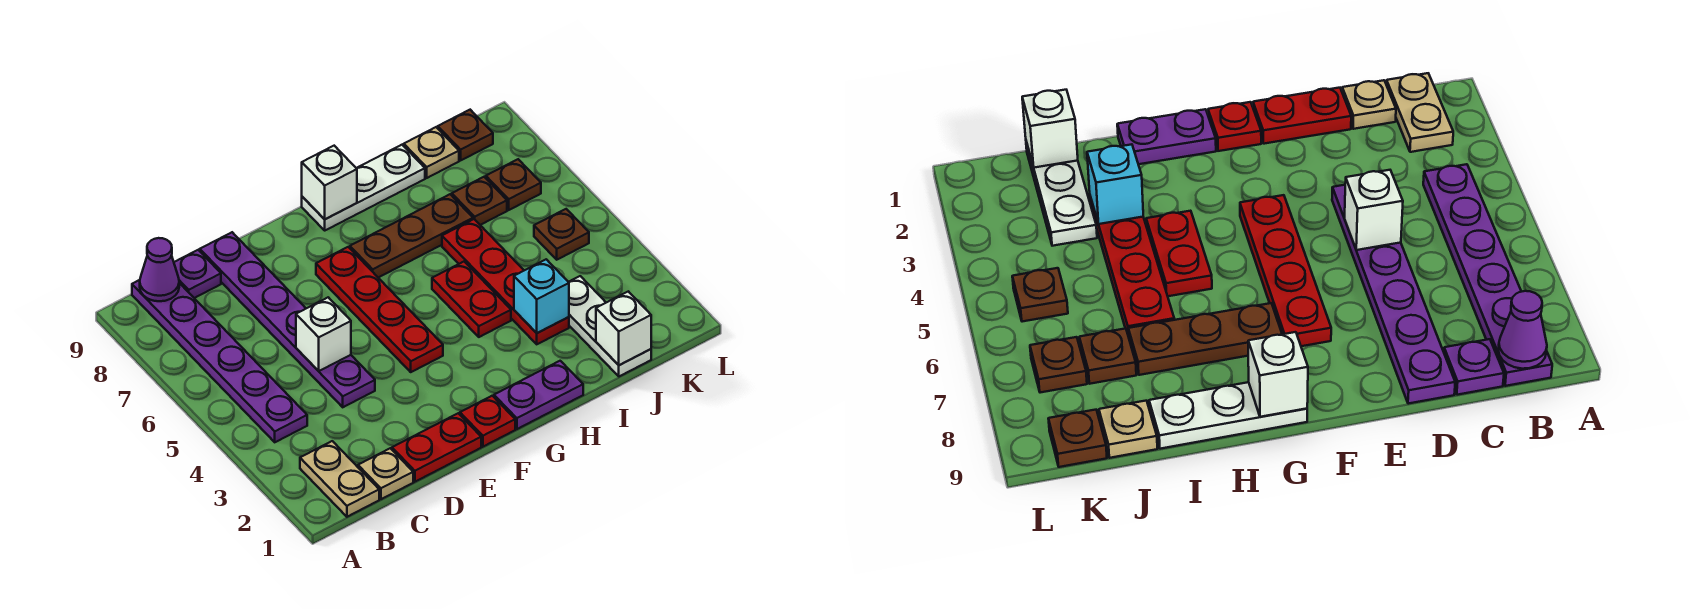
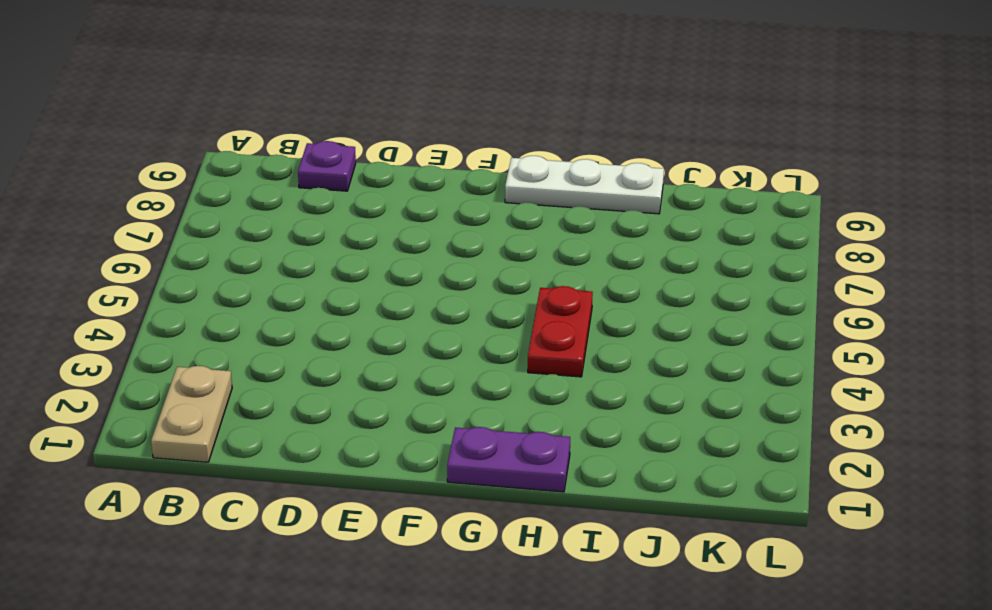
none -> purple 1x6 plate [132,280,307,442]
none -> tan 1x1 plate [358,448,413,499]
none -> red 1x2 plate [392,413,481,482]

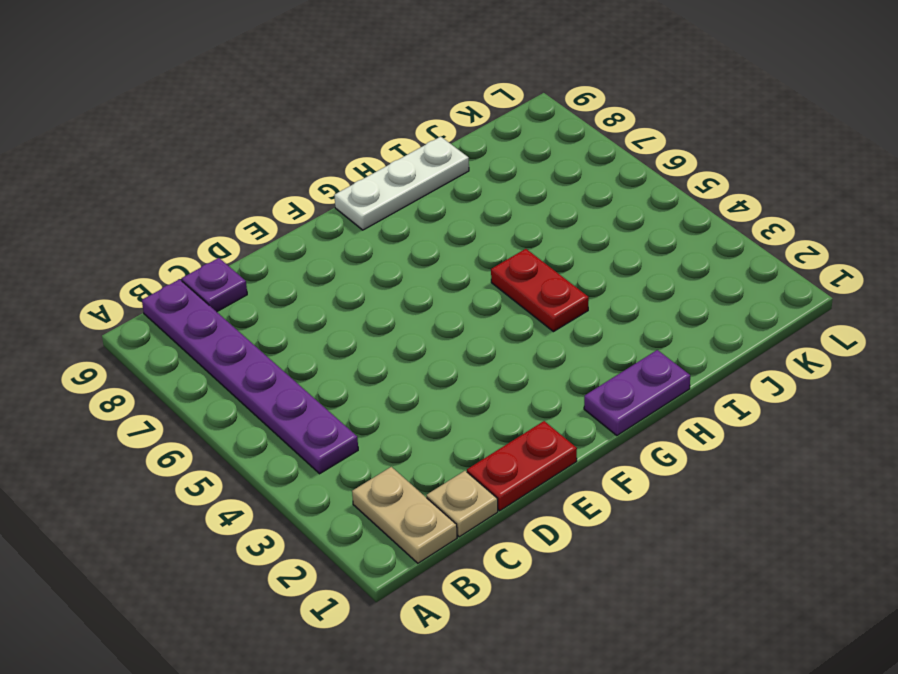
none -> purple 1x6 plate [200,232,375,407]
none -> red 1x1 plate [460,396,515,447]
none -> red 1x4 plate [316,247,443,372]

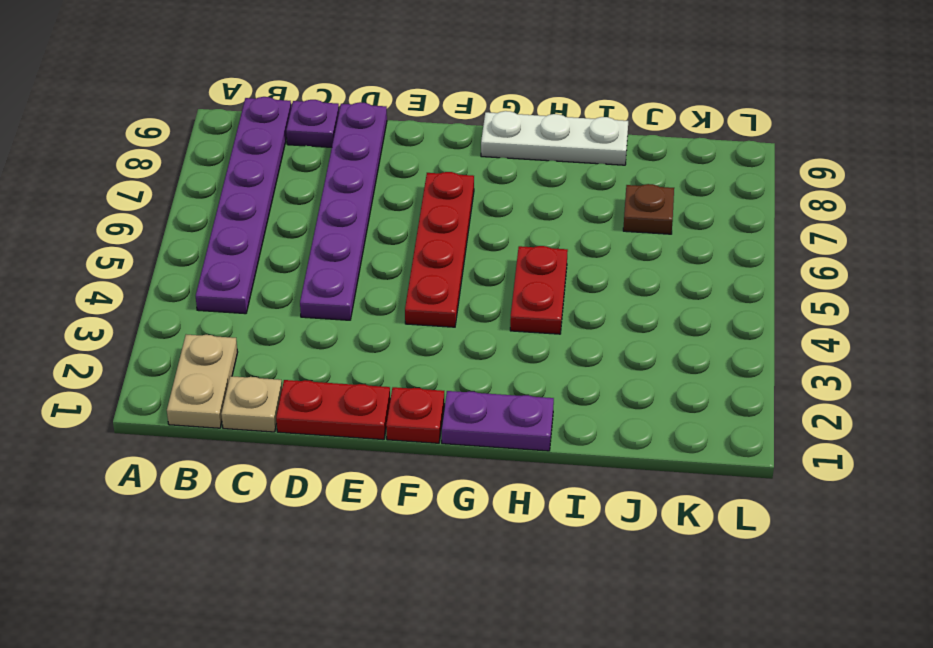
none -> brown 1x3 plate [350,194,473,278]
none -> red 1x4 plate [442,219,569,344]
none -> white 1x3 plate [569,276,651,376]

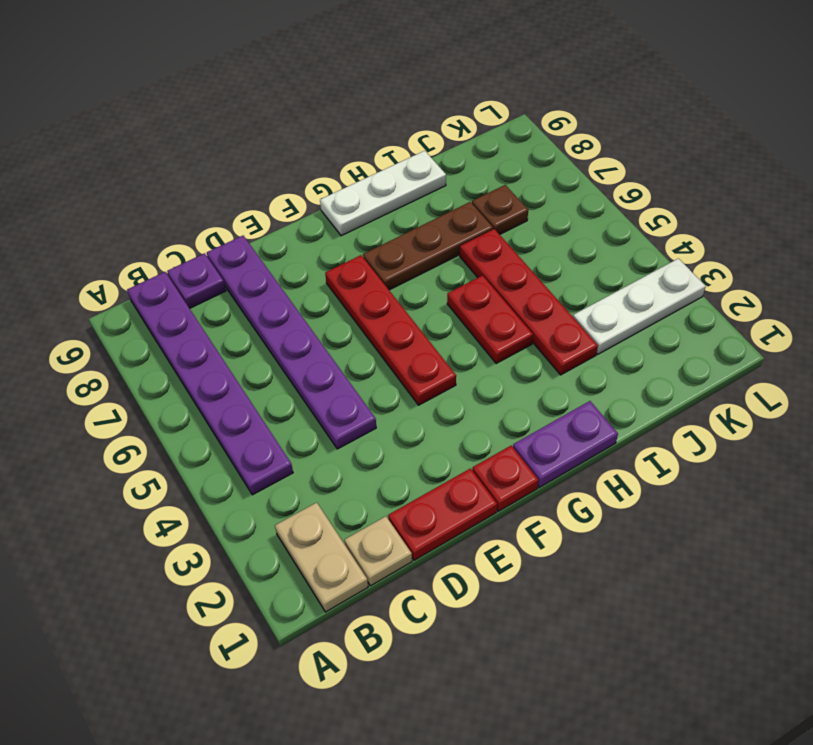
white 1x3 plate [573,259,706,354] -> white 1x3 plate turned to [569,276,651,376]
none -> tan 1x1 plate [404,127,459,178]
none -> brown 1x1 plate [534,209,589,260]
none -> brown 1x1 plate [486,159,541,210]

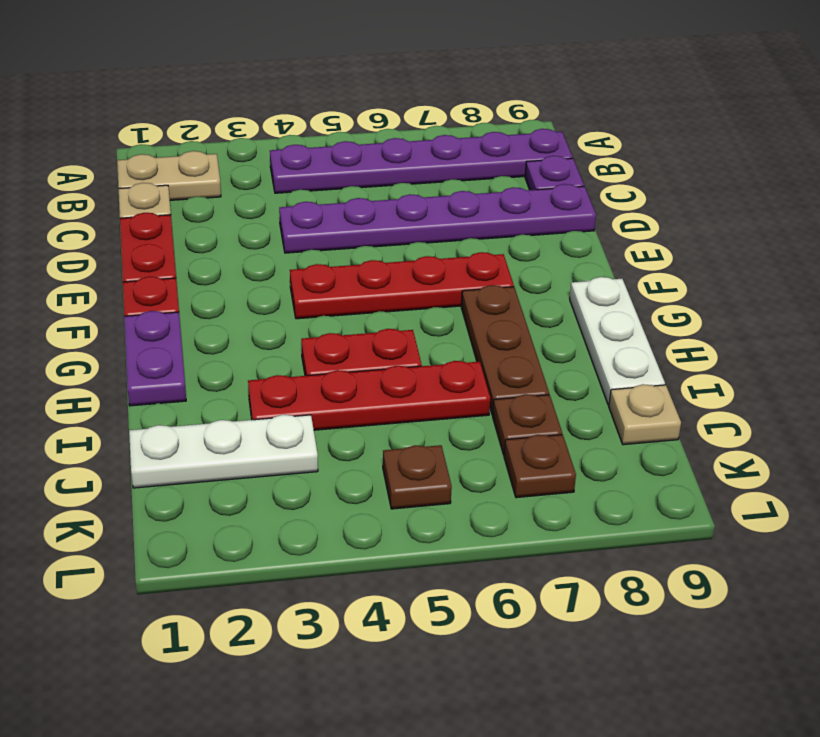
none -> brown 1x1 plate [438,110,493,160]
none -> purple 1x1 cone [140,238,179,301]
none -> white 1x1 brick [296,297,351,371]

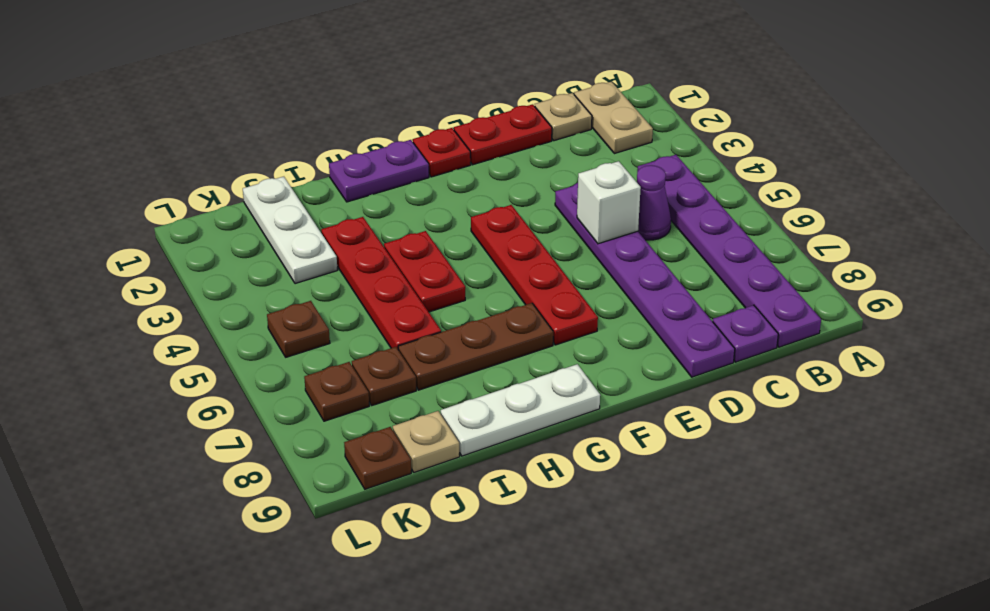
purple 1x1 cone [637,165,671,240] -> purple 1x1 cone moved to [140,238,179,301]
none -> white 1x1 brick [302,146,357,219]
none -> cyan 1x1 brick [514,259,569,333]
none -> white 1x1 brick [596,291,651,365]

